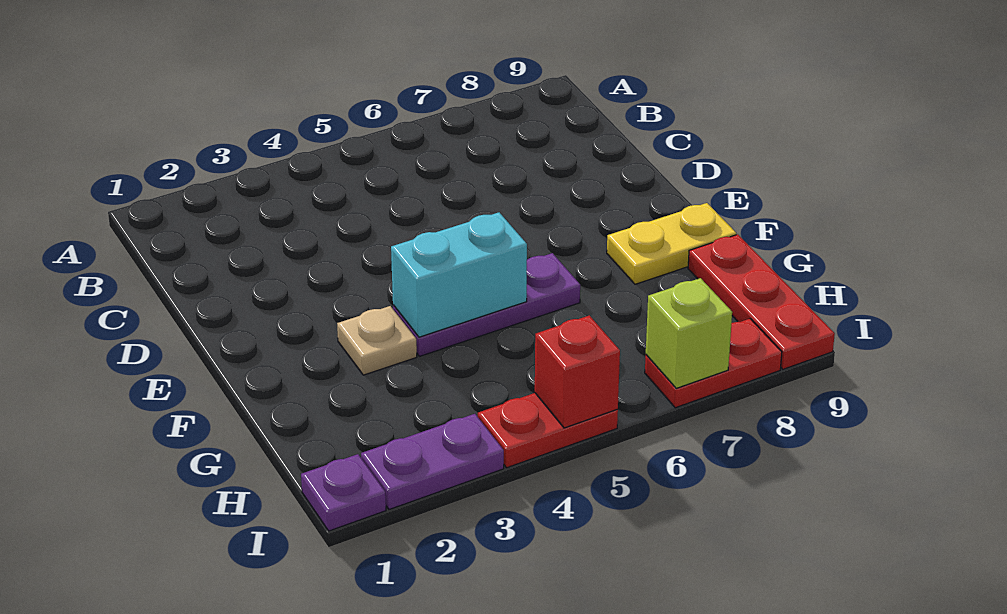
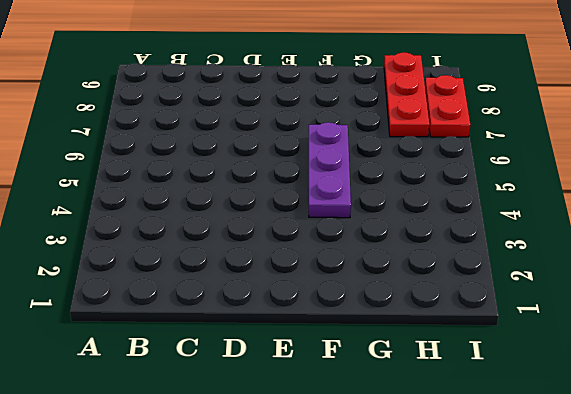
red 1x3 plate [384,52,429,137] -> red 1x3 plate turned to [688,234,835,369]
none -> tan 1x1 plate [337,306,417,375]
none -> yellow 1x2 plate [607,203,736,284]

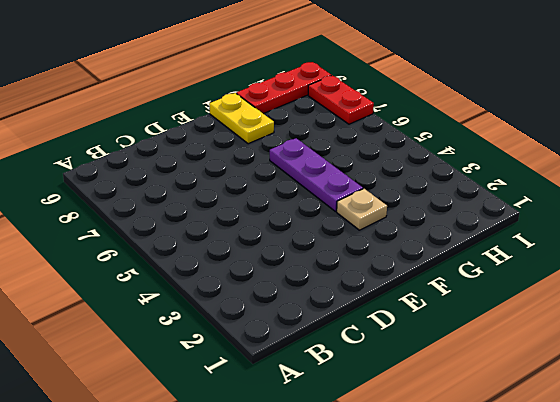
none -> purple 1x1 plate [301,454,386,531]
none -> purple 1x2 plate [361,414,504,510]

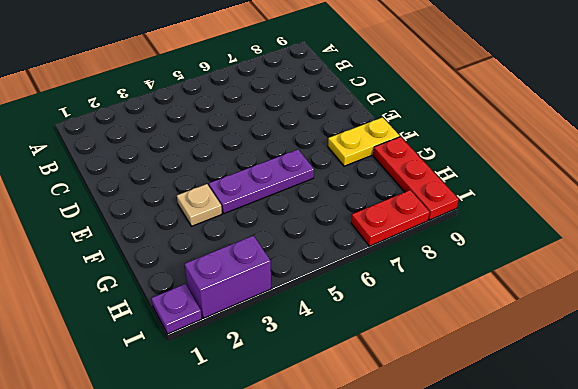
purple 1x2 brick [185,235,271,318] -> purple 1x2 plate [361,414,504,510]
none -> red 1x2 plate [478,393,618,468]
none -> cyan 1x2 brick [391,212,527,337]

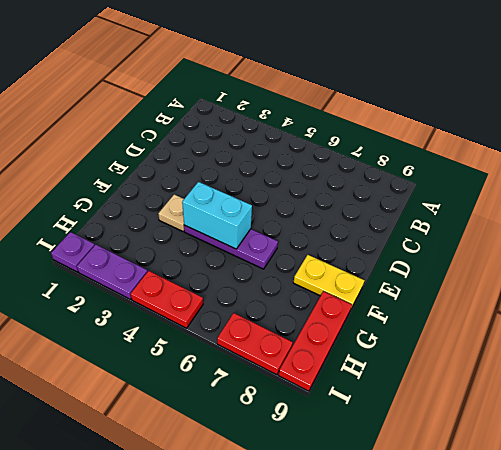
none -> red 1x1 brick [535,315,620,428]
none -> lime 1x1 brick [646,278,732,388]

